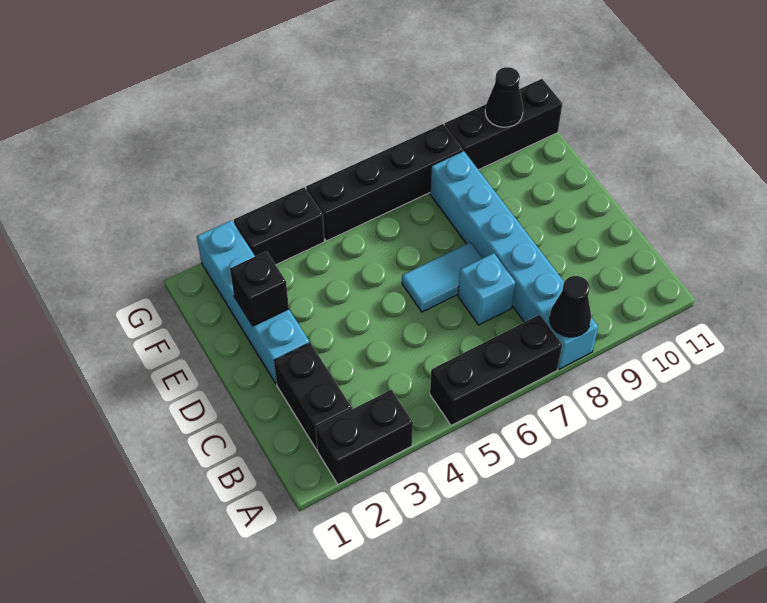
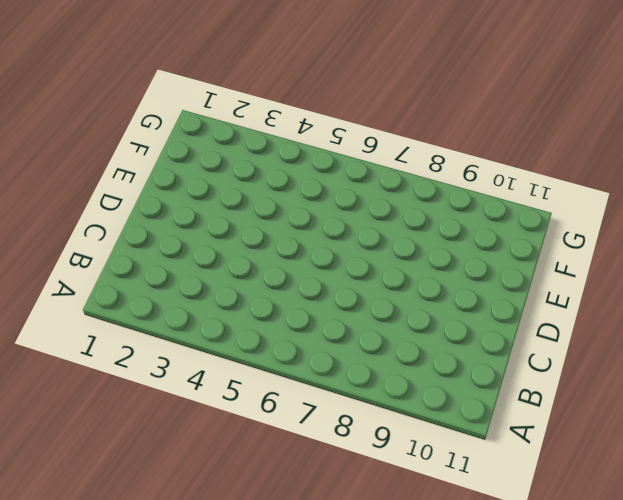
none -> black 1x2 brick [316,390,413,484]
none -> black 1x3 brick [430,315,562,425]
none -> cyan 1x6 brick [430,151,598,369]

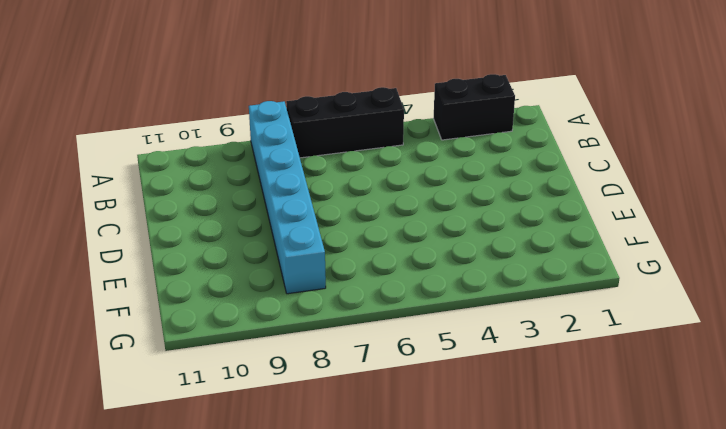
none -> black 1x2 brick [274,343,352,450]
none -> cyan 1x1 brick [458,253,515,325]
none -> cyan 1x4 brick [197,220,310,384]

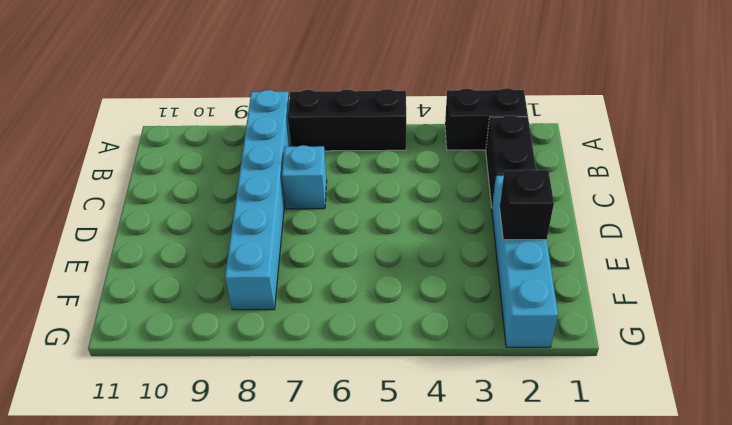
none -> cyan 1x2 tile [402,243,482,312]
none -> black 1x2 brick [234,187,325,265]
none -> black 1x4 brick [306,124,463,241]

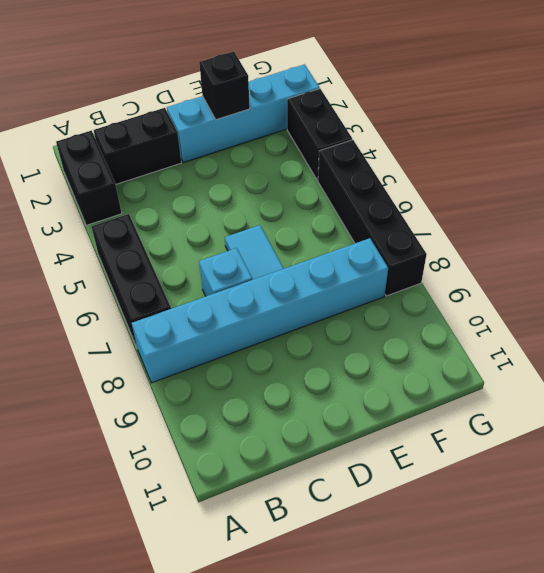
none -> black 1x3 brick [445,79,562,170]
none -> black 1x1 cone [550,276,591,337]
none -> black 1x1 cone [485,67,523,127]

